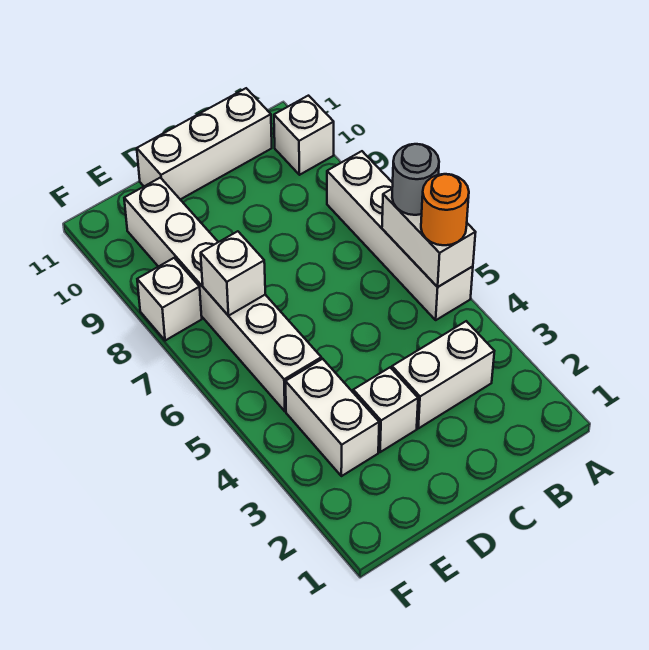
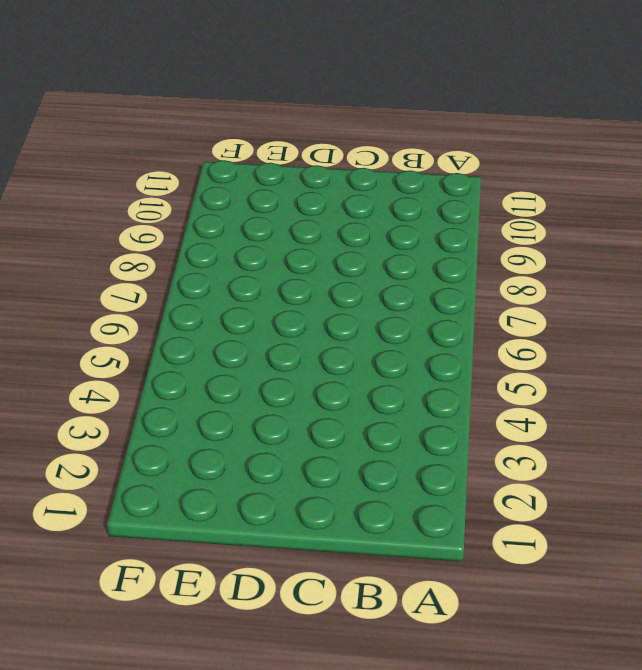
none -> white 1x4 brick [327,151,473,320]
none -> white 1x1 brick [274,96,334,175]
none -> white 1x2 brick [392,321,494,428]

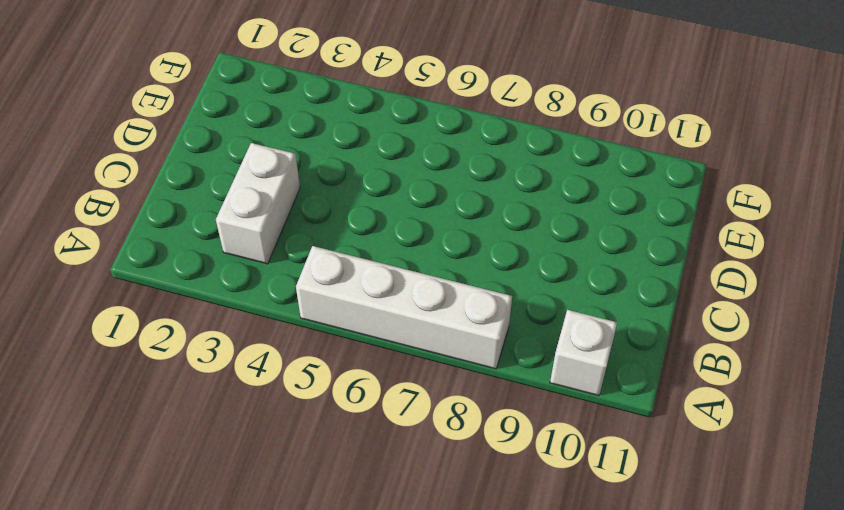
none -> white 1x3 brick [137,88,272,199]
none -> white 1x1 brick [353,367,418,452]
none -> white 1x2 brick [286,359,379,476]

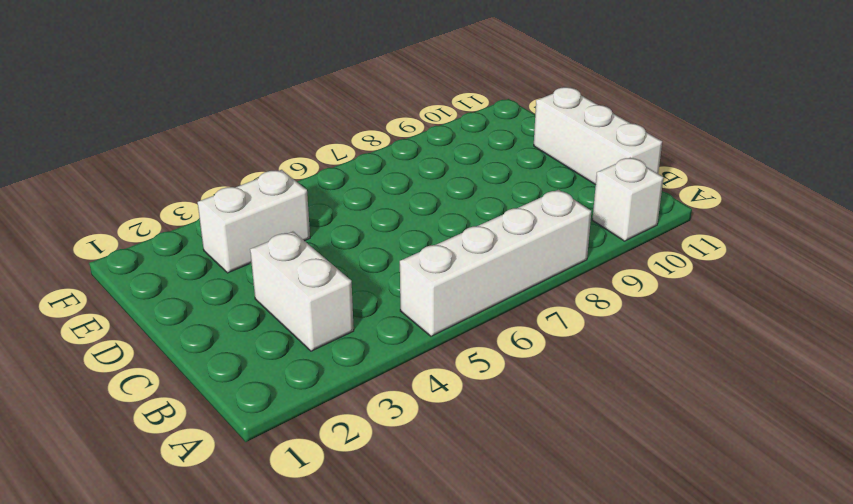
none -> white 1x1 brick [353,367,418,452]
none -> white 1x6 brick [124,178,321,411]
none -> white 1x1 brick [137,258,202,341]

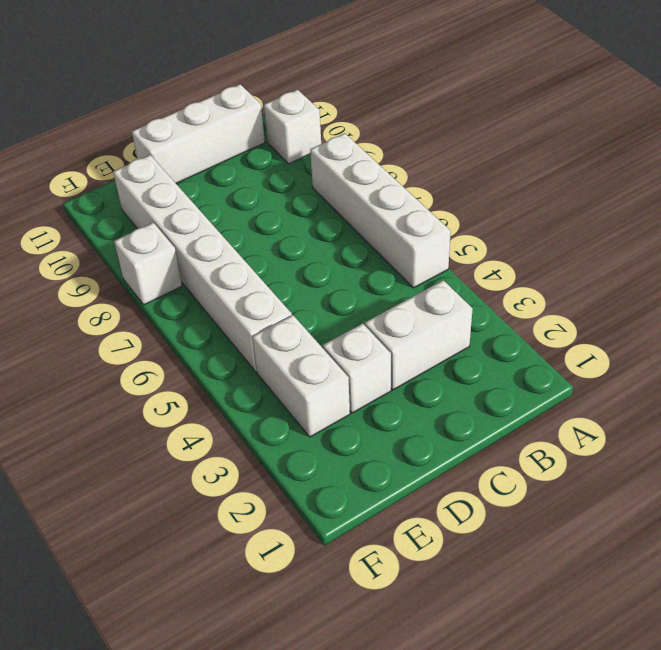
none -> white 1x2 brick [382,189,476,287]
none -> white 1x1 brick [201,231,265,316]
none -> orange 1x1 round brick [421,174,469,245]

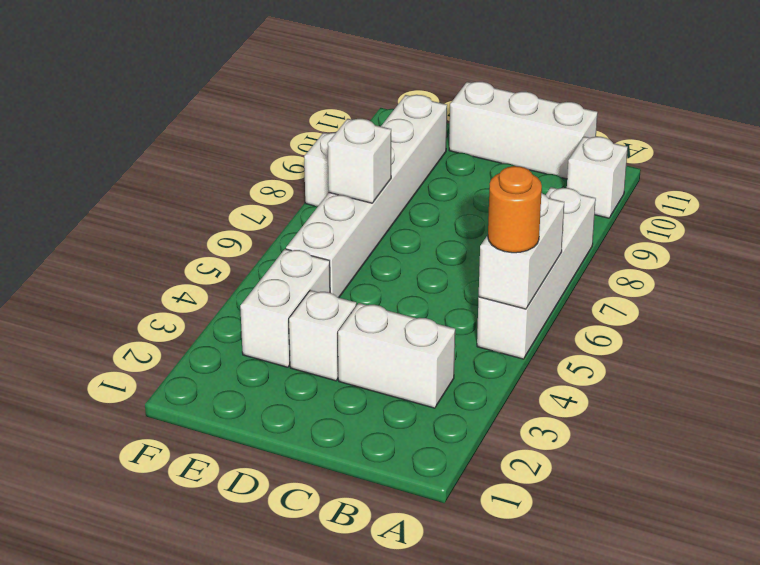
none -> grey 1x1 round brick [392,144,439,215]

